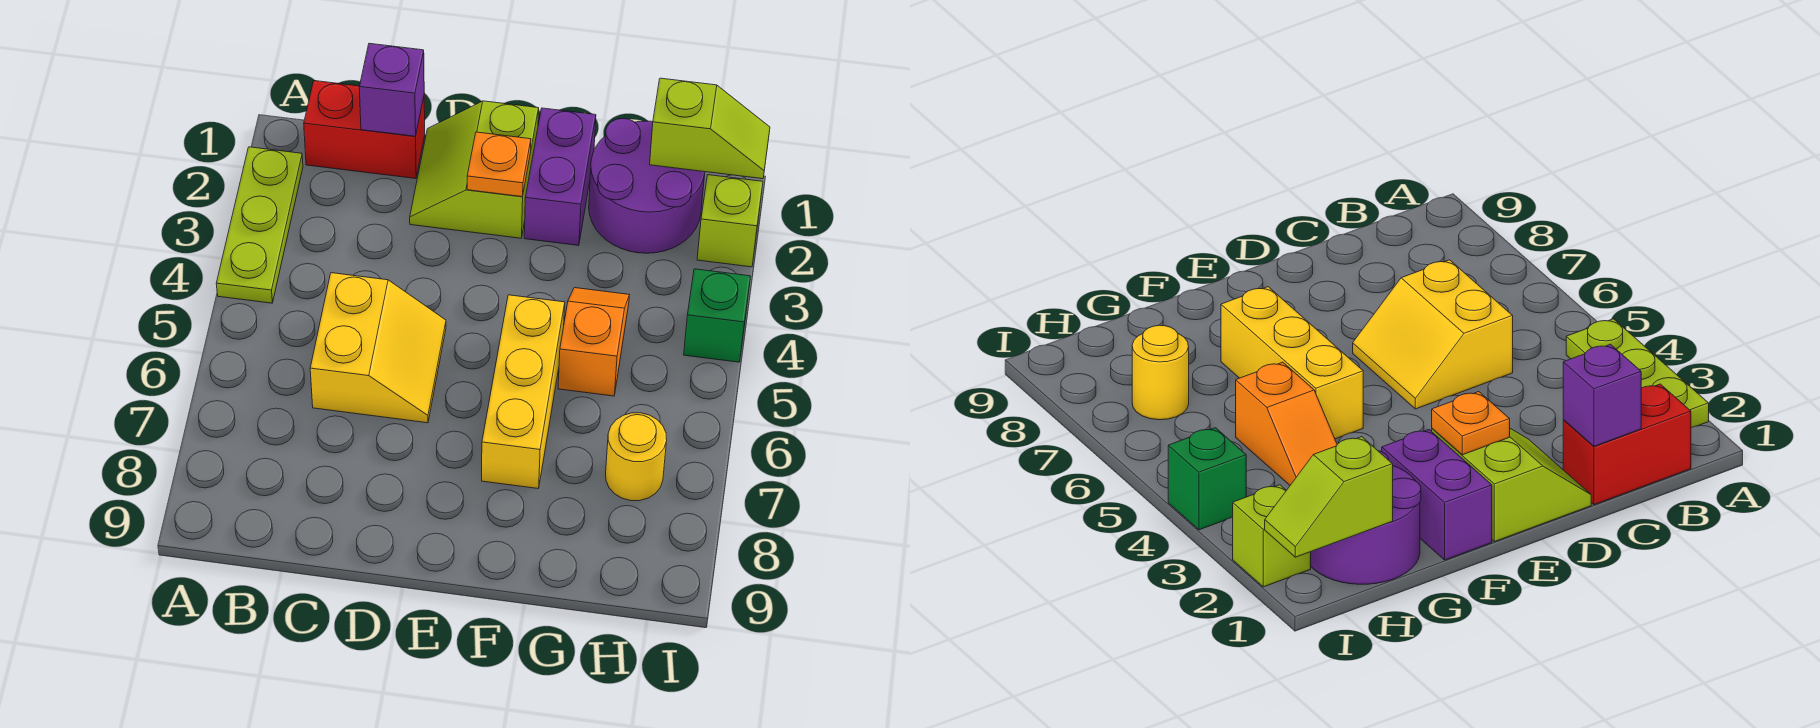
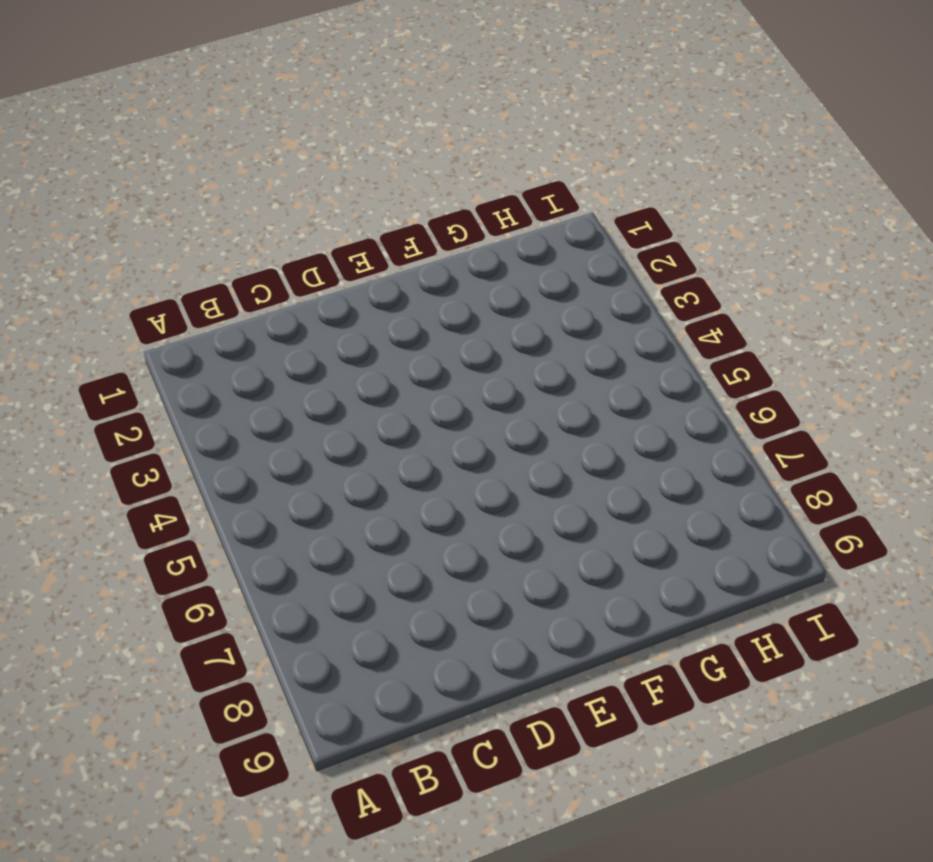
none -> lime 1x3 plate [216,147,303,303]
none -> red 1x2 brick [304,81,425,179]
none -> yellow 2x2 slope [310,273,446,423]

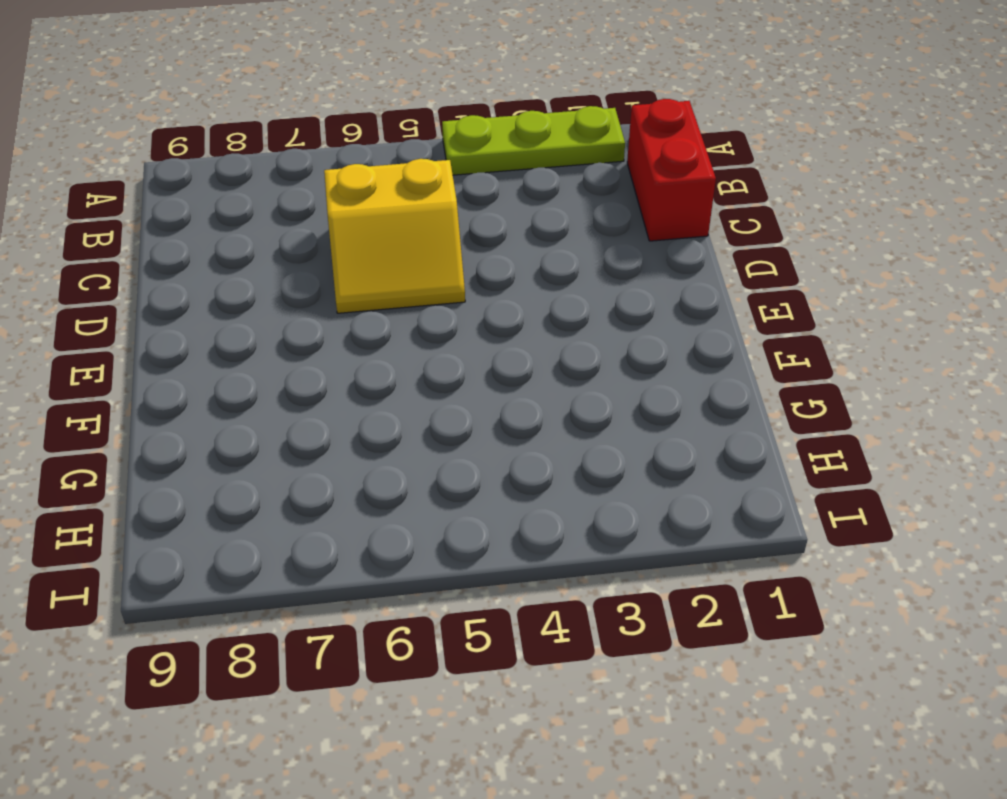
none -> lime 2x2 slope [410,101,539,238]
none -> purple 1x2 brick [524,108,596,245]
none -> yellow 1x3 brick [482,295,565,488]

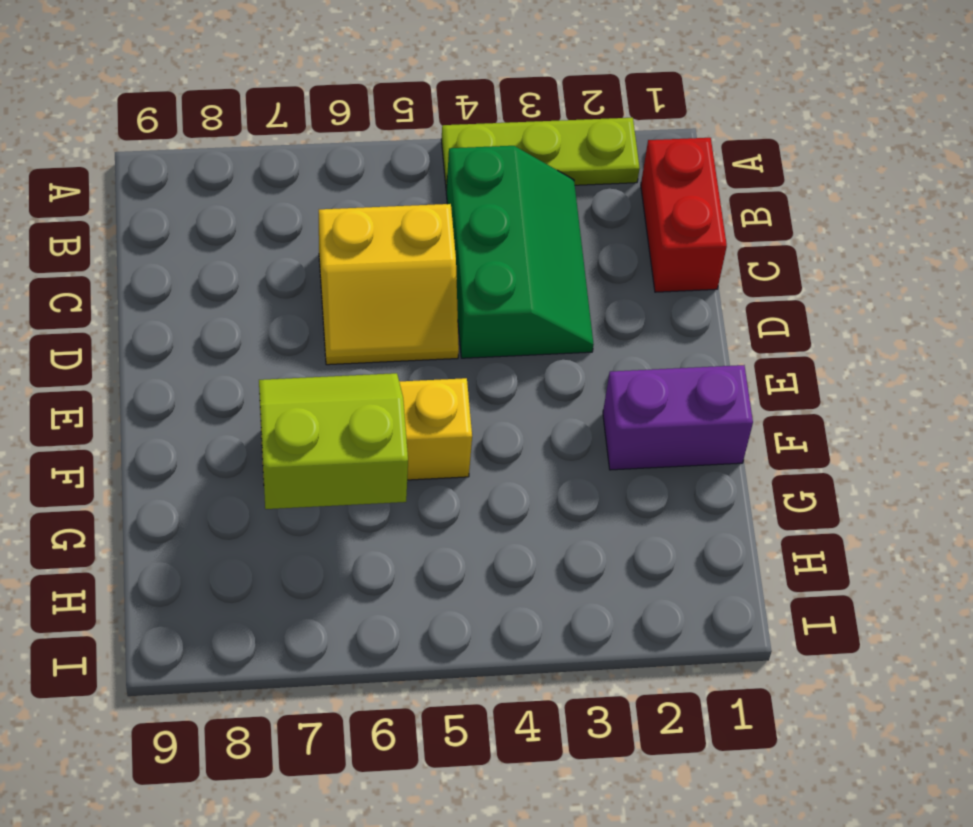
green 2x3 slope [446,146,594,358] -> none
lime 2x2 slope [259,373,408,509] -> lime 2x2 slope moved to [410,101,539,238]
none -> purple 2x2 round brick [589,118,705,253]
none -> orange 1x2 slope [558,288,629,396]
none -> yellow 1x1 round brick [606,413,667,501]

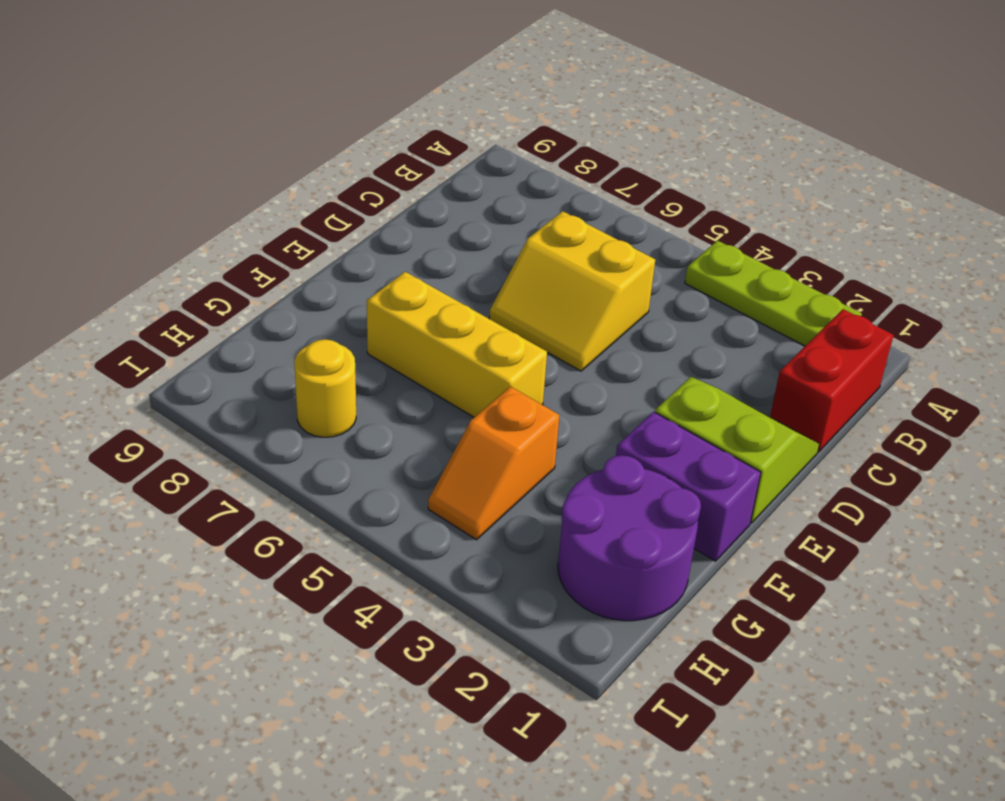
orange 1x2 slope [428,387,560,540] -> orange 1x2 slope turned to [558,288,629,396]
none -> lime 1x1 brick [697,175,763,267]
none -> green 1x1 brick [684,269,751,362]
none -> purple 1x1 brick [359,43,424,136]

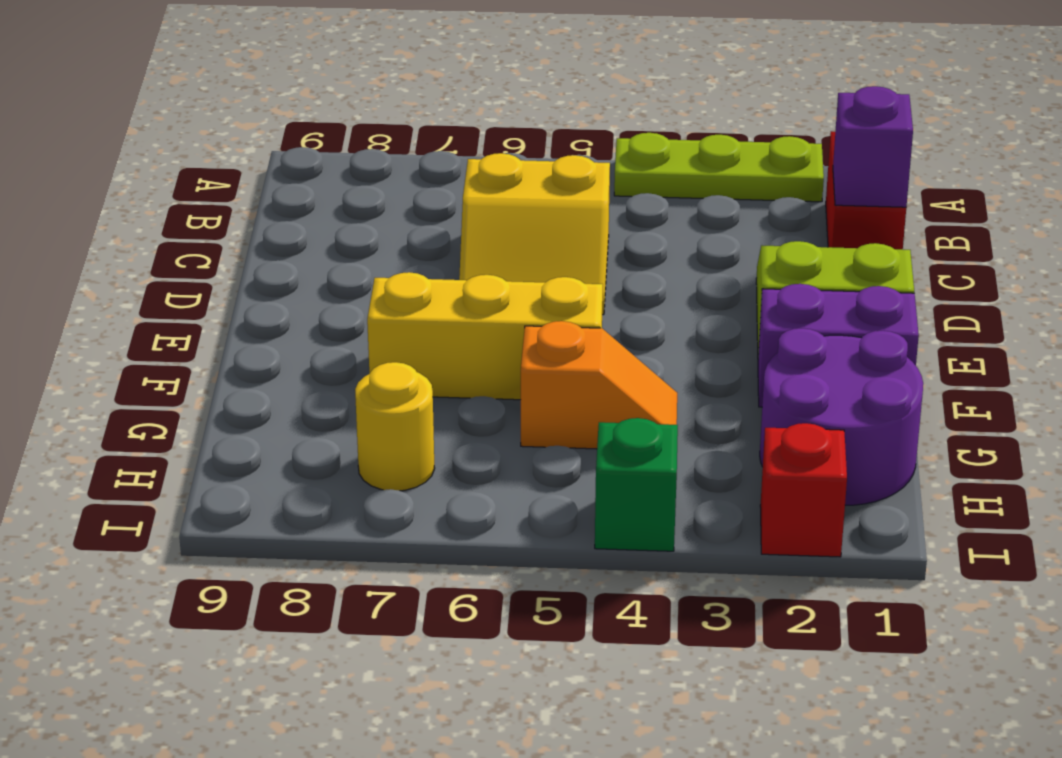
red 1x1 brick [760,423,847,557] -> lime 1x1 brick [697,175,763,267]
none -> orange 1x1 plate [467,132,531,197]
none -> lime 1x2 slope [650,78,770,179]

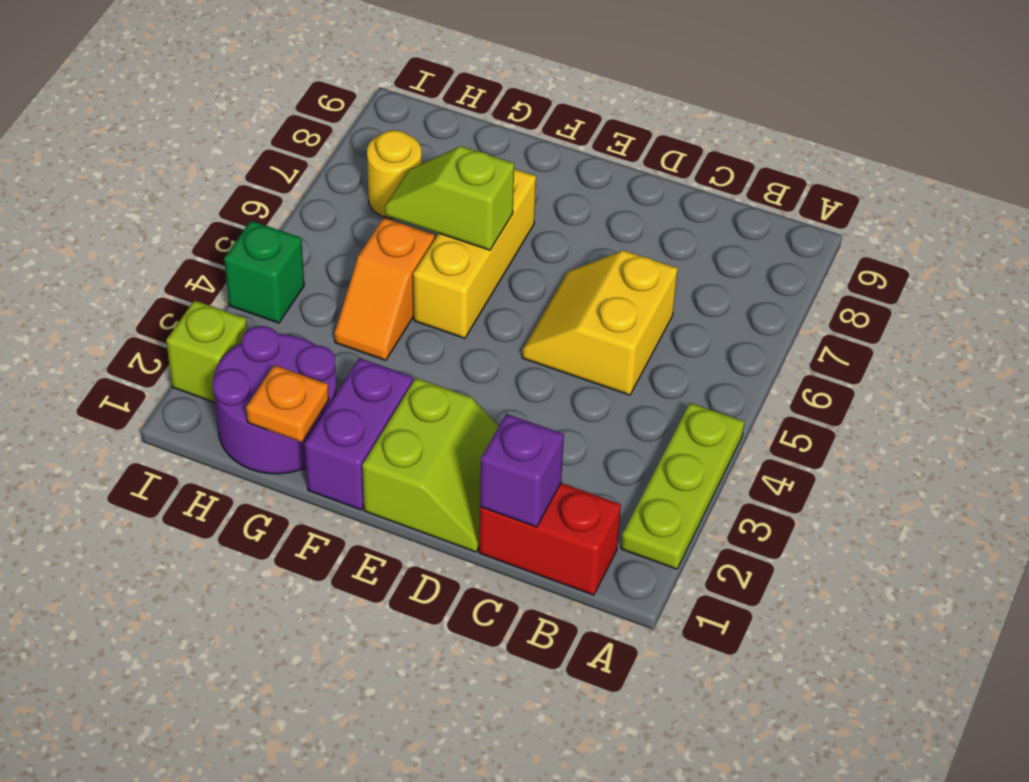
lime 1x2 slope [384,146,514,250] -> lime 1x2 slope moved to [650,78,770,179]
orange 1x1 plate [246,365,329,442] -> orange 1x1 plate moved to [467,132,531,197]

